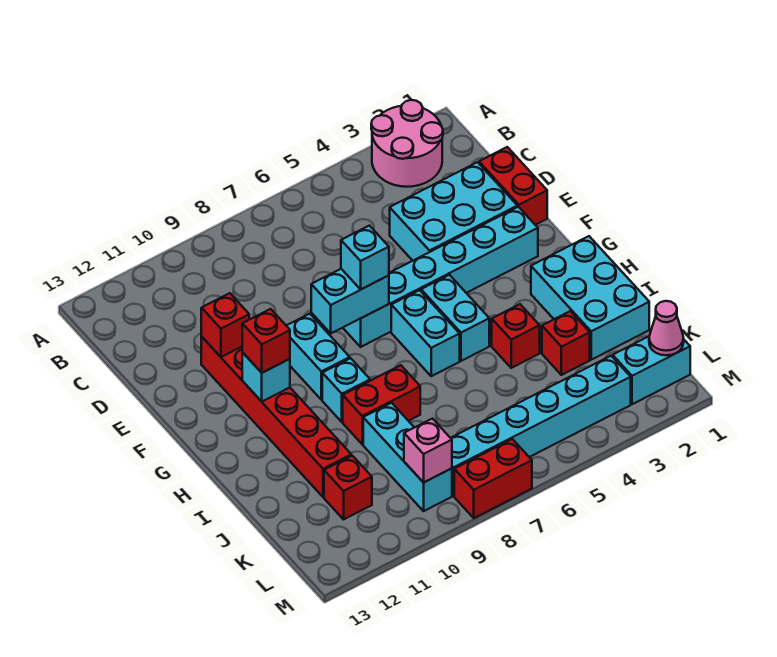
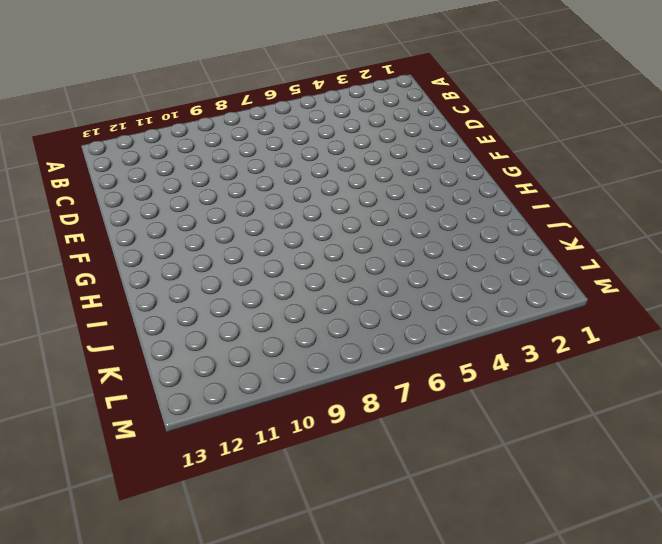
none -> pink 2x2 round brick [371,100,443,187]
none -> red 1x2 brick [479,147,547,225]
none -> cyan 2x3 brick [390,162,517,261]

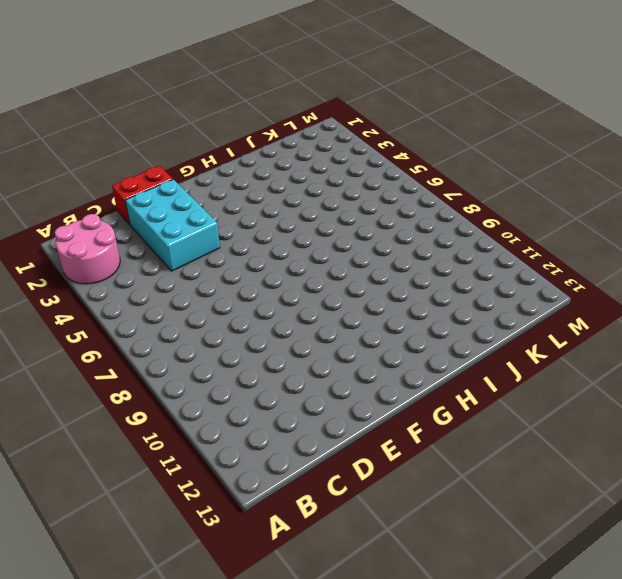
none -> red 1x6 brick [201,337,351,497]
none -> cyan 1x6 brick [343,207,538,347]
none -> cyan 1x2 brick [287,314,350,400]

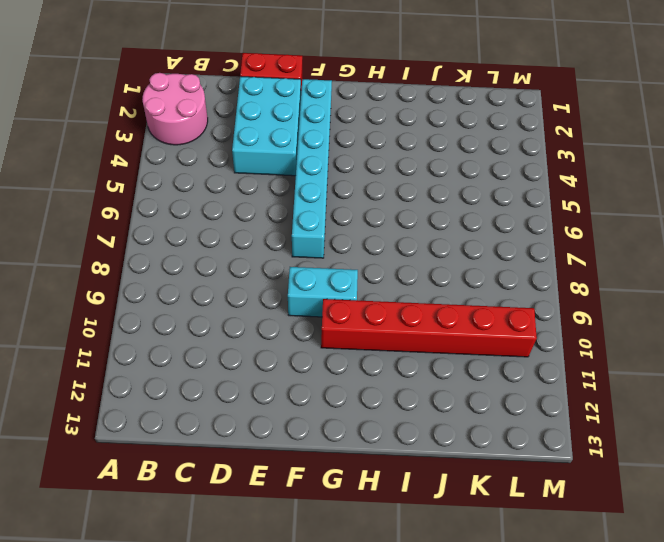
red 1x6 brick [321,299,537,357] -> red 1x6 brick moved to [201,337,351,497]
none -> cyan 1x2 brick [421,275,489,361]
none -> cyan 1x2 brick [391,290,460,376]
none -> cyan 2x3 brick [531,236,649,360]

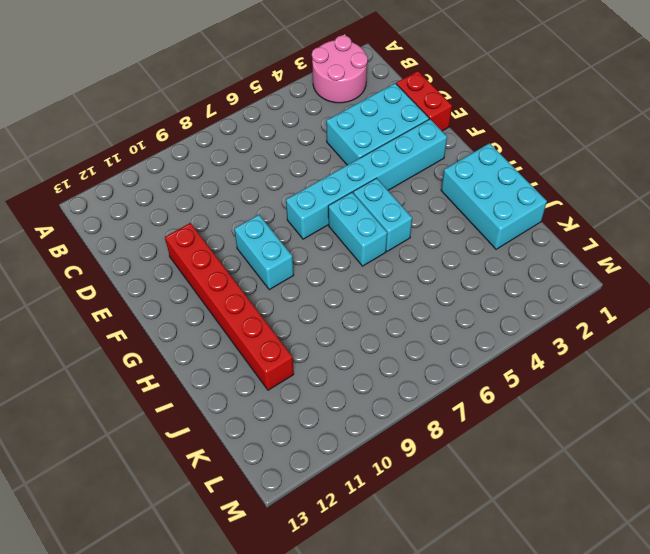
none -> cyan 1x1 brick [322,358,370,422]
none -> red 1x1 brick [492,304,540,368]
none -> red 1x2 brick [343,365,420,444]

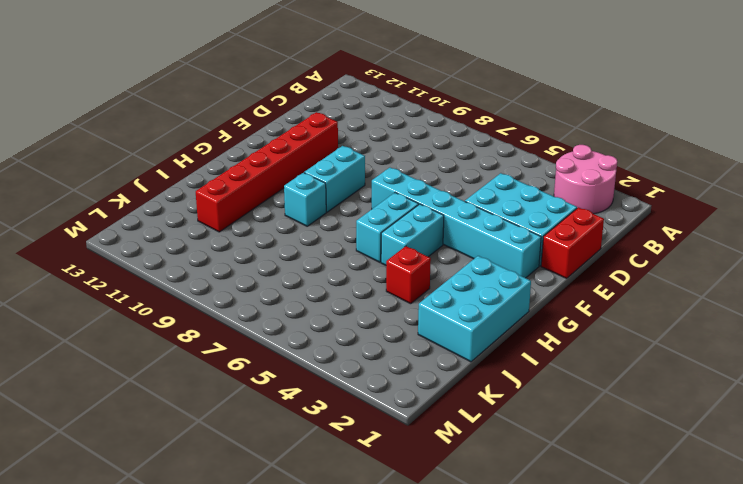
none -> red 1x2 brick [343,365,420,444]
none -> red 1x1 brick [542,311,590,375]
none -> cyan 1x3 brick [363,403,452,511]

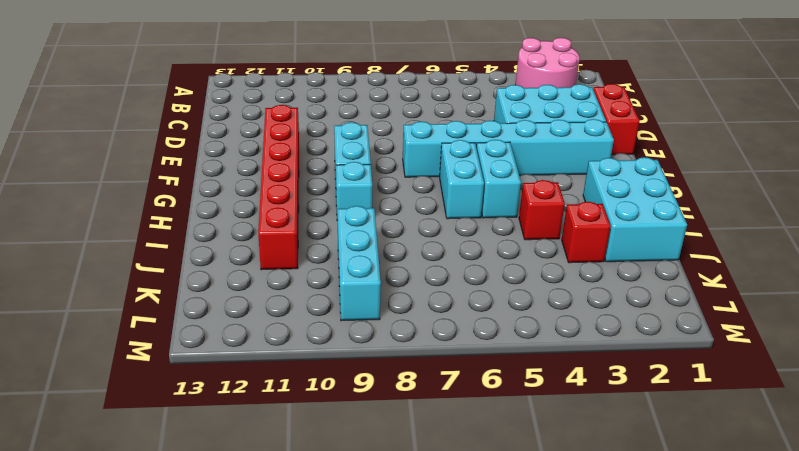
none -> red 1x2 brick [343,365,420,444]
none -> red 1x1 brick [324,456,372,519]
none -> cyan 1x2 brick [613,336,690,404]

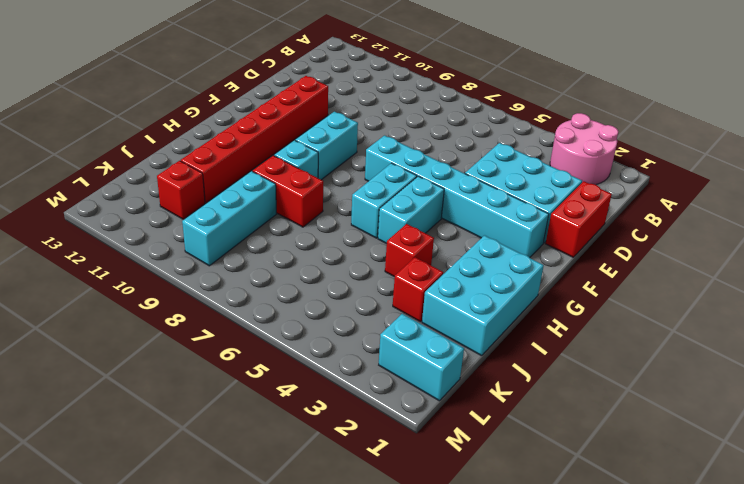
none -> cyan 1x6 brick [451,356,631,496]
none -> red 1x2 brick [454,439,532,518]
none -> red 1x1 brick [201,293,249,357]

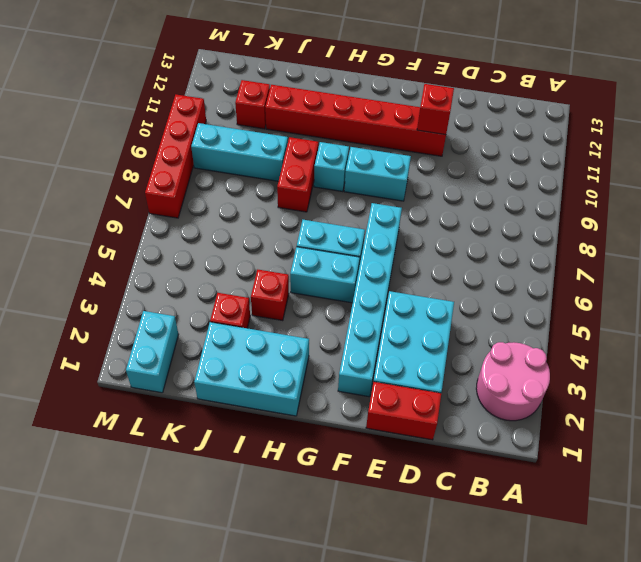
red 1x4 brick [145,95,206,218] -> red 1x2 brick [454,439,532,518]
none -> cyan 1x6 brick [451,356,631,496]
none -> cyan 1x2 brick [311,269,389,333]
none -> cyan 1x1 brick [242,352,290,401]

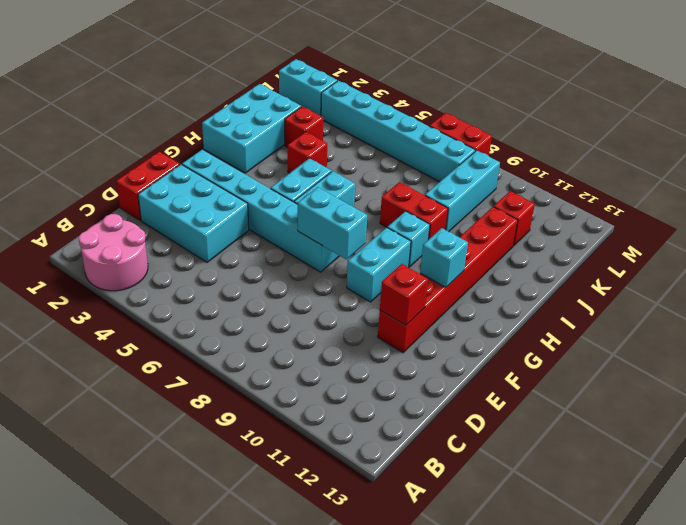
none -> pink 1x1 cone [649,301,684,355]
none -> pink 1x1 brick [404,419,452,483]
none -> cyan 1x1 brick [341,226,389,290]

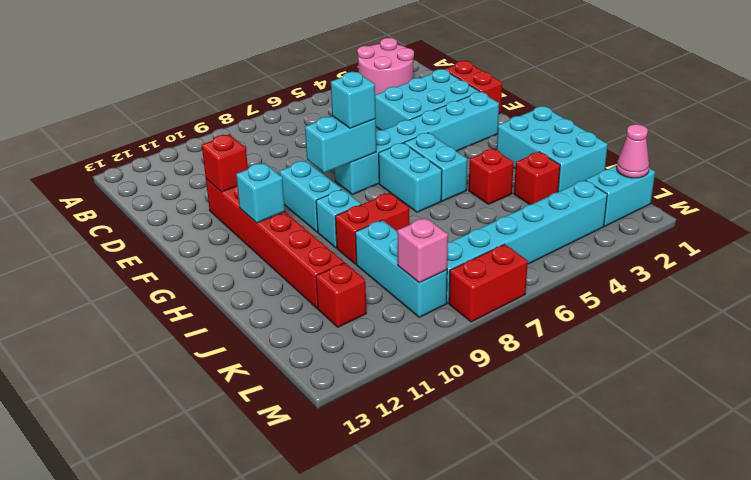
none -> red 1x1 brick [242,309,290,373]

